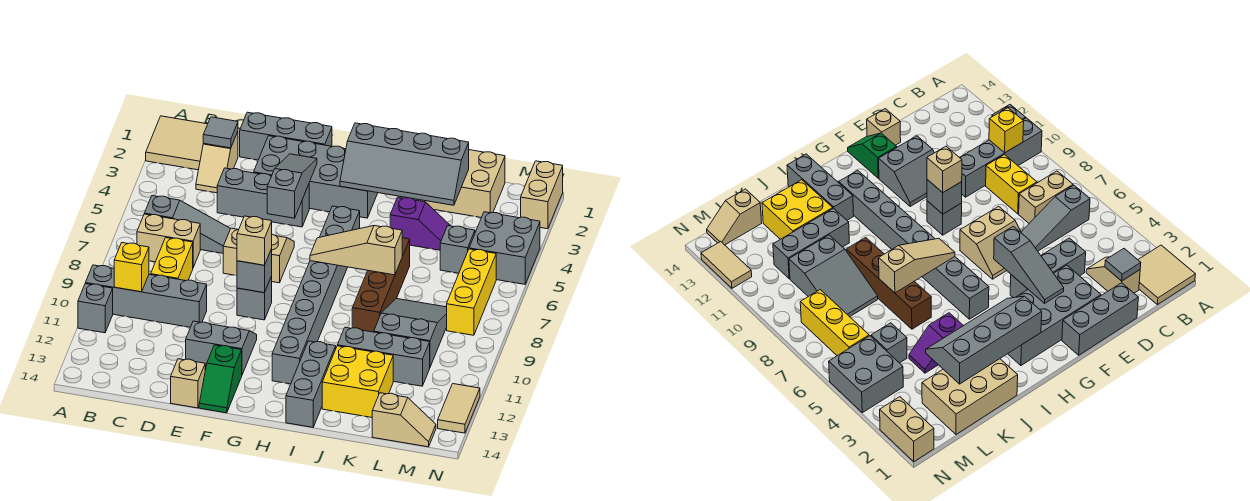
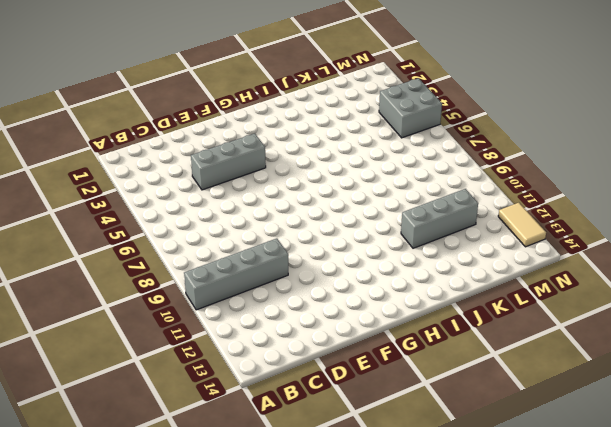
none -> tan 2x2 tile [146,116,208,170]
none -> grey 1x1 brick [78,284,113,333]
none -> grey 1x3 slope [144,196,231,253]
none -> tan 1x2 brick [137,214,200,267]

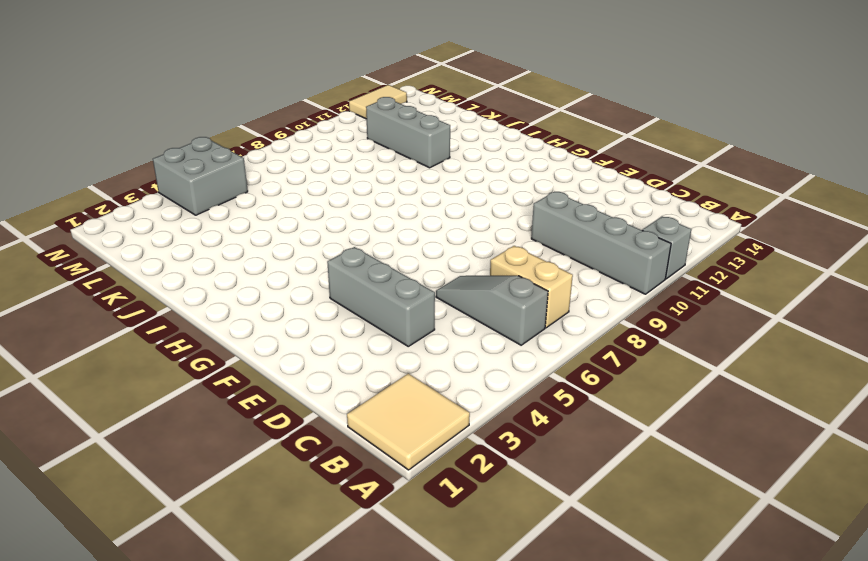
none -> tan 1x2 slope [196,132,238,193]
none -> yellow 1x2 brick [151,238,193,281]
none -> grey 1x3 brick [240,112,332,160]
none -> grey 2x4 brick [254,136,378,218]

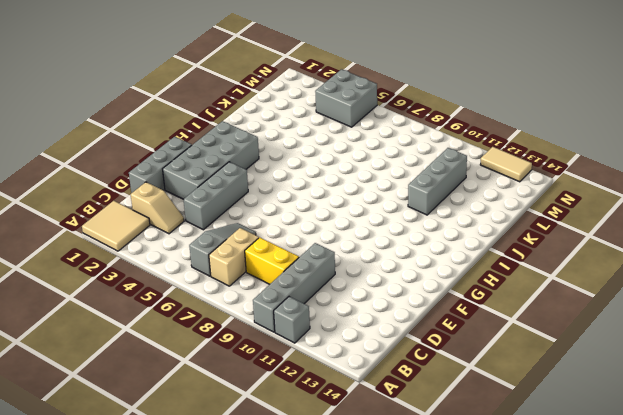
none -> tan 2x2 slope [223,228,294,283]
none -> grey 2x2 slope [186,321,257,375]
none -> tan 1x1 brick [171,359,205,408]
none -> grey 1x1 brick [237,276,272,320]

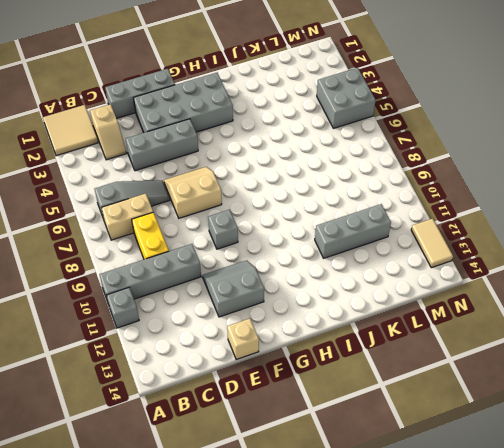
none -> green 1x2 slope [199,345,242,413]
none -> grey 1x8 brick [272,206,360,384]
none -> grey 1x3 brick [286,341,336,427]
none -> tan 2x3 brick [405,150,505,218]

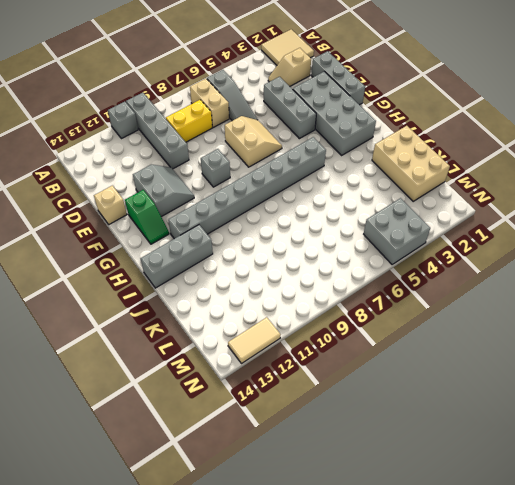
green 1x2 slope [125,190,169,244] -> green 1x2 slope turned to [199,345,242,413]
none -> purple 1x2 slope [390,197,450,250]
none -> brown 1x4 brick [352,238,410,332]
none -> grey 1x3 brick [337,327,430,386]
none -> yellow 2x2 brick [322,346,393,417]

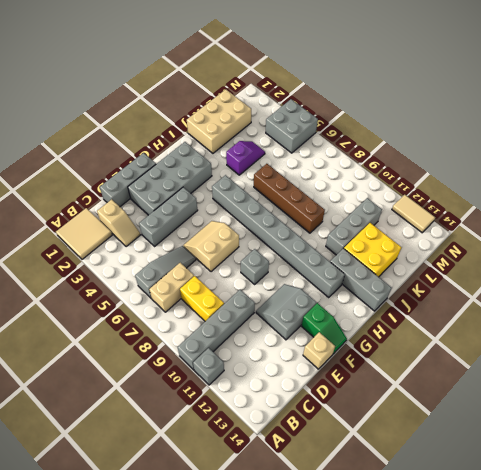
none -> grey 2x3 slope [374,298,447,367]
none -> grey 1x1 brick [440,226,475,273]
none -> tan 1x2 slope [372,393,436,447]
none -> yellow 1x3 brick [447,249,496,335]

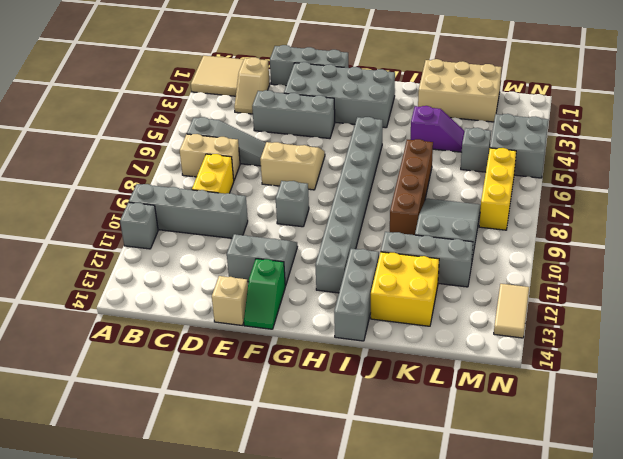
none -> tan 1x2 slope [372,393,436,447]
none -> tan 1x2 brick [521,161,563,229]
none -> yellow 1x1 brick [114,243,149,292]
none -> grey 1x1 tile [203,117,238,148]

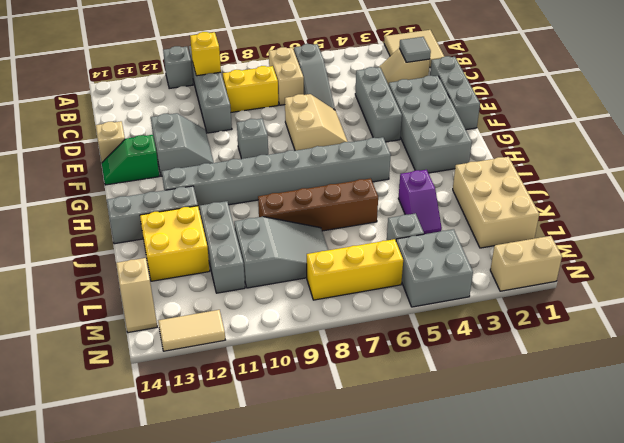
none -> grey 1x3 slope [267,154,317,218]
none -> grey 1x1 brick [237,249,272,293]
none -> grey 2x4 slope [340,123,469,205]
none -> tan 1x3 slope [310,226,402,275]

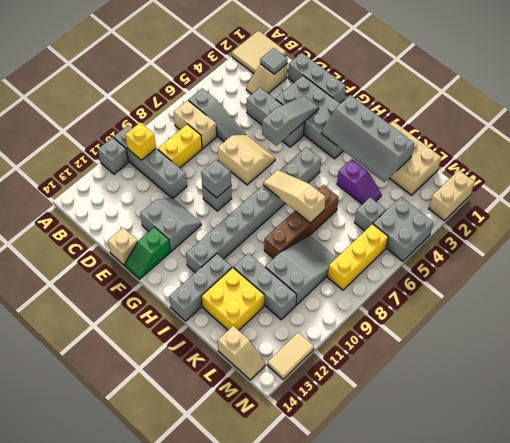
none -> tan 1x1 brick [237,216,272,265]

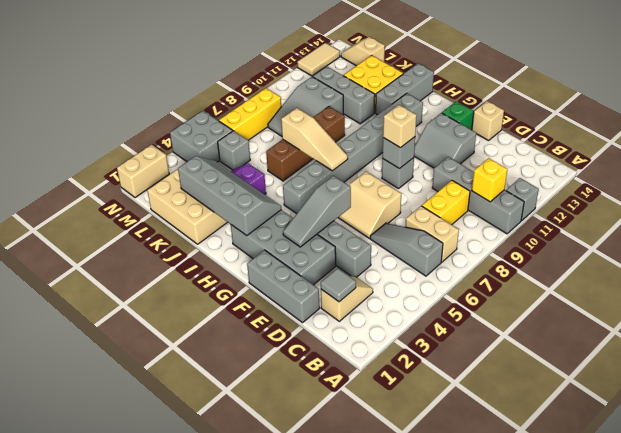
none -> tan 2x2 tile [146,116,208,170]

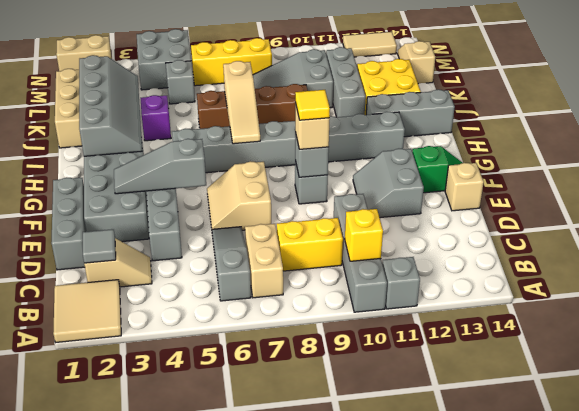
yellow 1x1 tile [295,90,330,120] -> none

